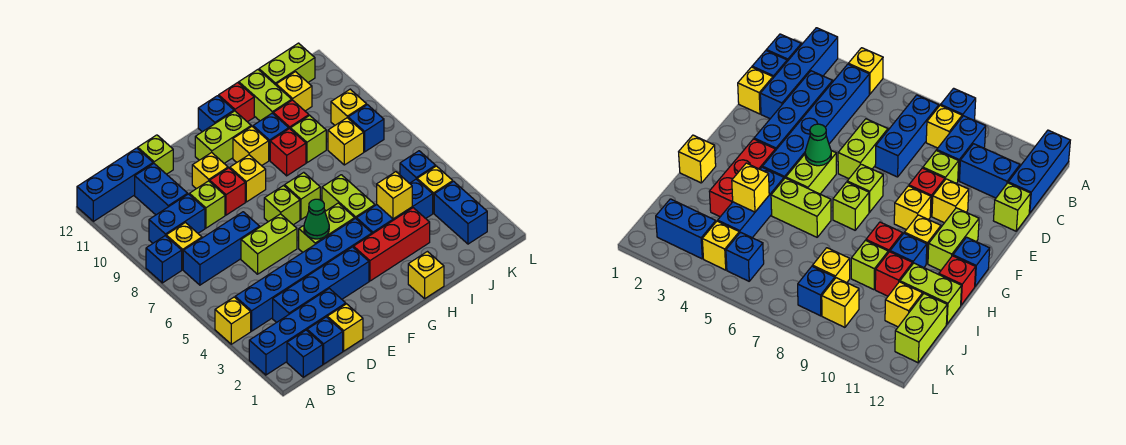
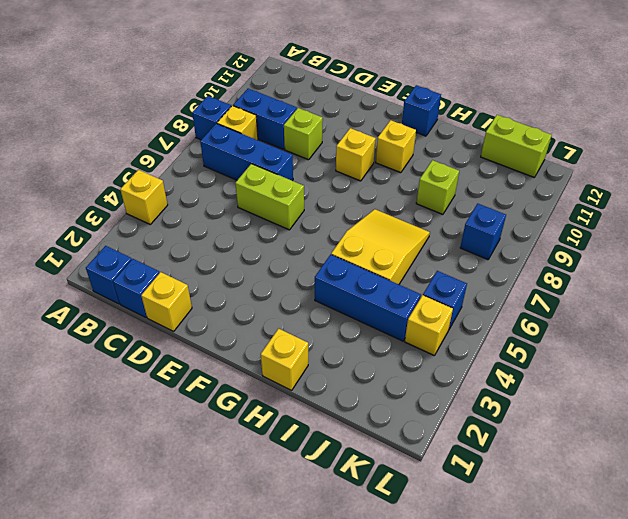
yellow 2x3 slope [331,209,430,284] -> lime 1x2 brick [322,175,375,218]
none -> blue 1x4 brick [249,288,346,375]
none -> blue 1x3 brick [77,148,153,221]
none -> blue 1x6 brick [235,218,372,331]
none -> blue 1x4 brick [273,247,369,323]

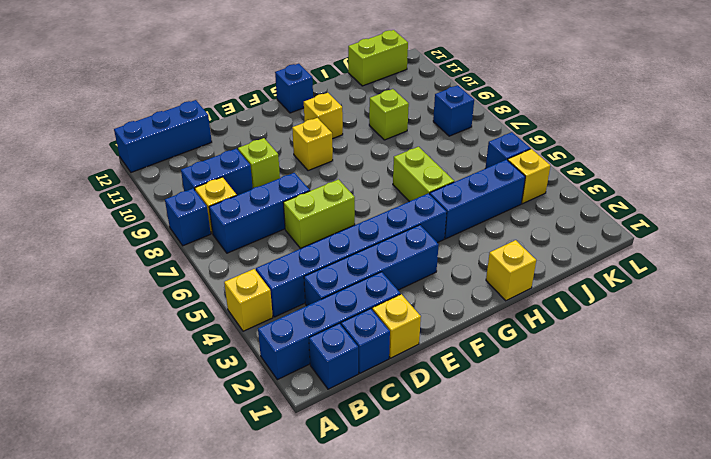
none -> blue 1x2 brick [135,164,188,215]
none -> lime 1x1 brick [138,135,173,174]
none -> red 1x1 brick [210,168,245,215]
none -> yellow 1x1 brick [192,152,228,189]

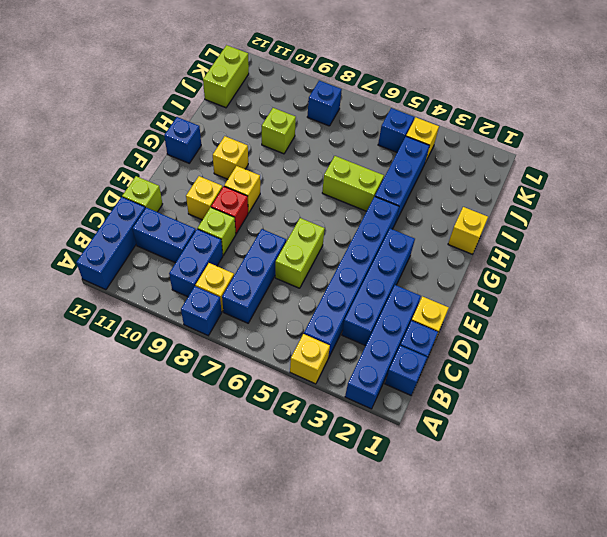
none -> lime 1x2 brick [299,203,355,252]
none -> lime 1x1 brick [264,186,300,225]
none -> lime 1x2 brick [195,111,251,163]
none -> red 1x3 brick [354,208,430,281]

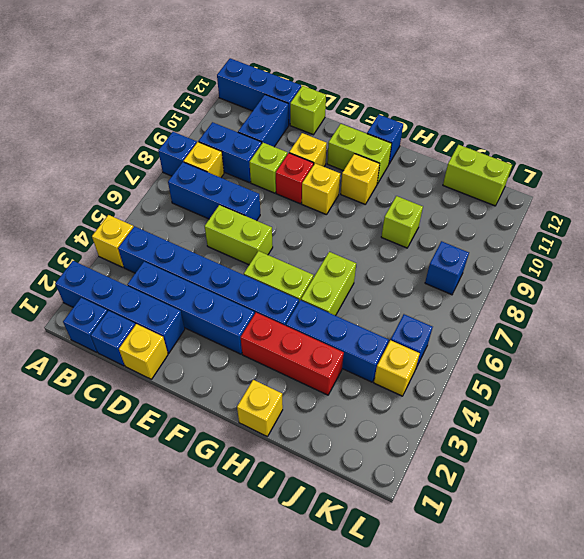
none -> lime 1x1 brick [264,186,300,225]
none -> lime 1x1 brick [285,172,320,220]
none -> red 1x1 brick [270,128,306,176]
none -> blue 1x1 brick [253,113,289,160]

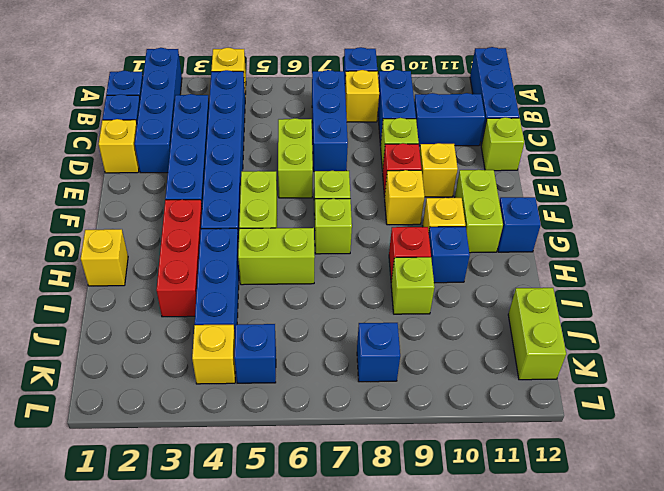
none -> red 1x1 brick [219,83,254,122]
none -> red 1x1 brick [273,100,309,129]
none -> lime 1x2 brick [239,70,292,121]
none -> yellow 1x1 brick [328,118,364,165]

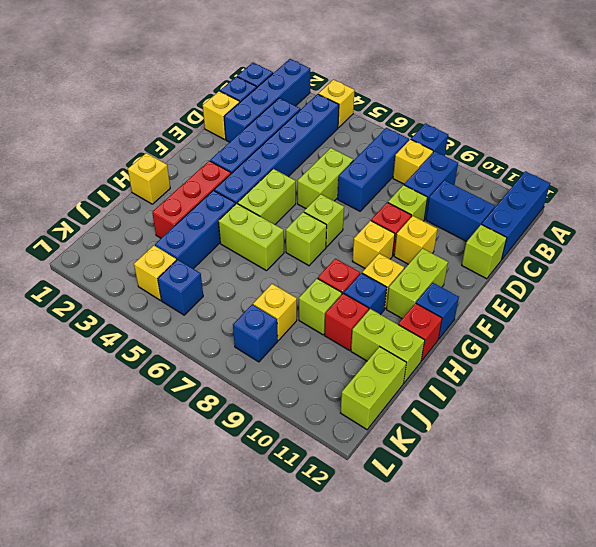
none -> yellow 1x1 brick [276,72,312,111]
none -> blue 1x2 brick [434,181,487,244]
none -> yellow 1x1 brick [331,89,367,125]
none -> green 1x1 cone [304,199,329,239]

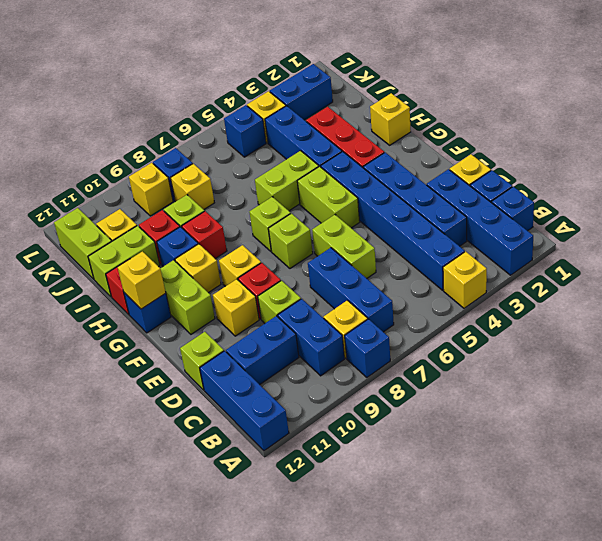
yellow 1x1 brick [118,251,166,309] -> yellow 1x1 brick moved to [377,172,412,219]
none -> green 1x1 cone [304,199,329,239]

